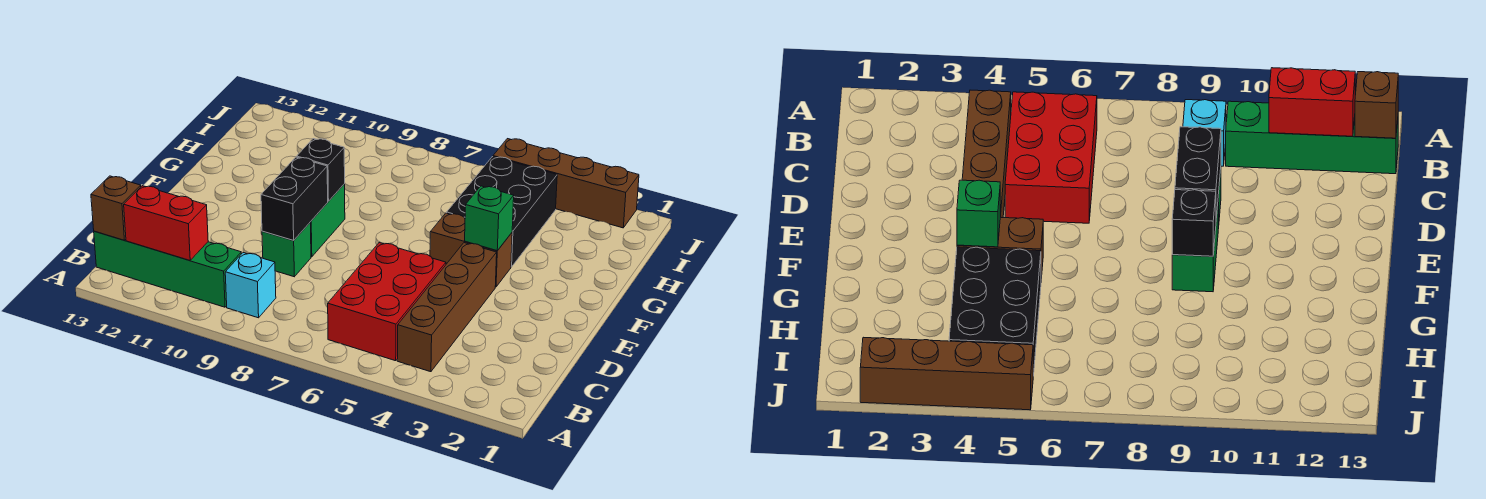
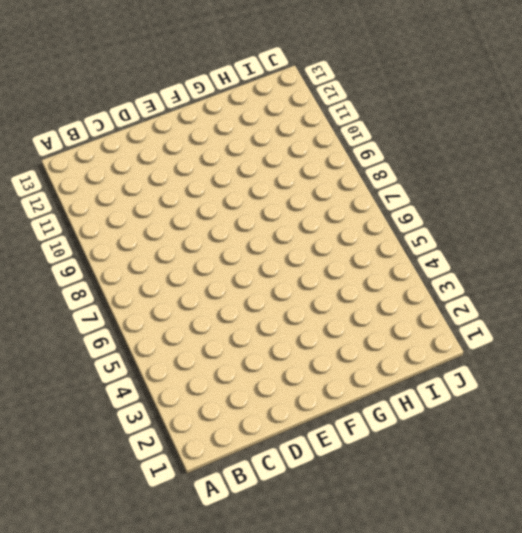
none -> brown 1x4 brick [397,243,497,372]
none -> red 2x3 brick [328,243,446,361]
none -> cyan 1x1 brick [225,253,276,318]

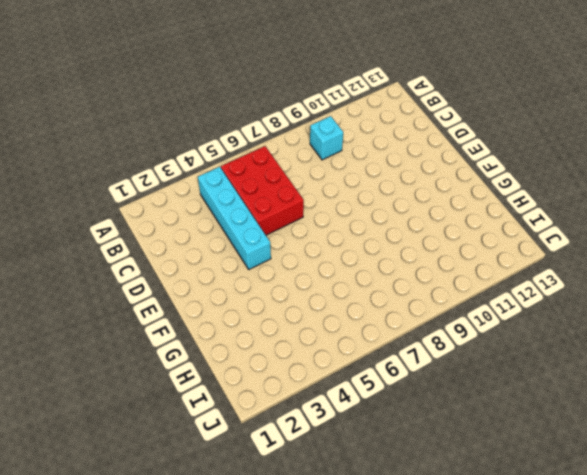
cyan 1x4 brick [198,167,271,269] -> brown 1x4 brick [397,243,497,372]
none -> green 1x4 brick [94,231,241,307]
none -> green 1x1 brick [262,223,311,277]
none -> green 1x2 brick [310,184,345,257]

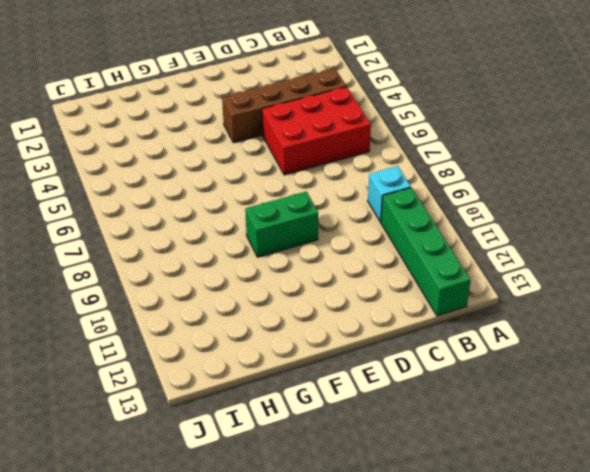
none -> green 1x1 brick [262,223,311,277]
none -> brown 1x2 brick [430,213,512,287]
none -> black 2x3 brick [447,157,557,267]

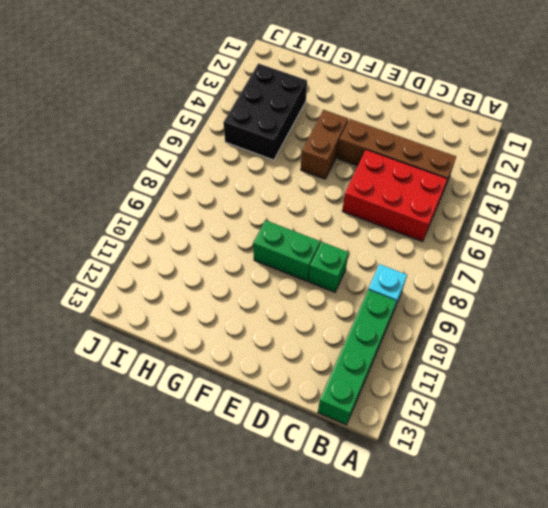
black 2x3 brick [223,63,307,160] -> black 2x3 brick turned to [447,157,557,267]
none -> brown 1x4 brick [493,139,639,228]
none -> red 1x2 brick [124,186,208,260]
none -> brown 1x1 brick [91,176,141,240]

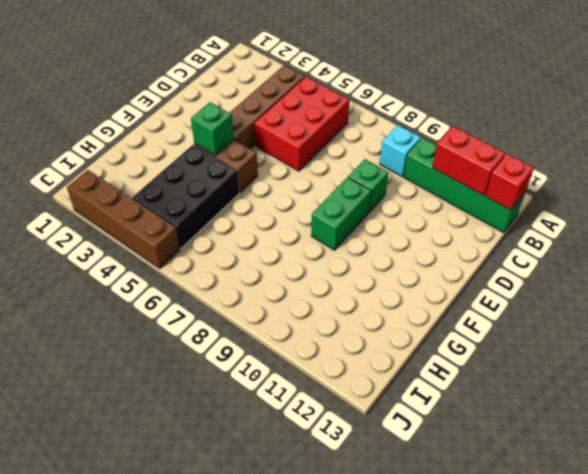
red 1x1 brick [485,154,534,210] -> brown 1x1 brick [91,176,141,240]
none -> black 1x2 brick [261,157,328,241]
none -> black 1x1 brick [297,139,345,201]

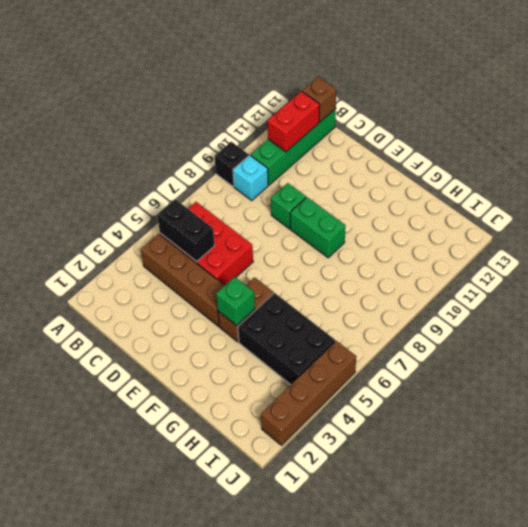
black 1x1 brick [215,142,249,187] -> black 1x1 brick moved to [297,139,345,201]
black 1x2 brick [157,199,215,262] -> black 1x2 brick moved to [261,157,328,241]

